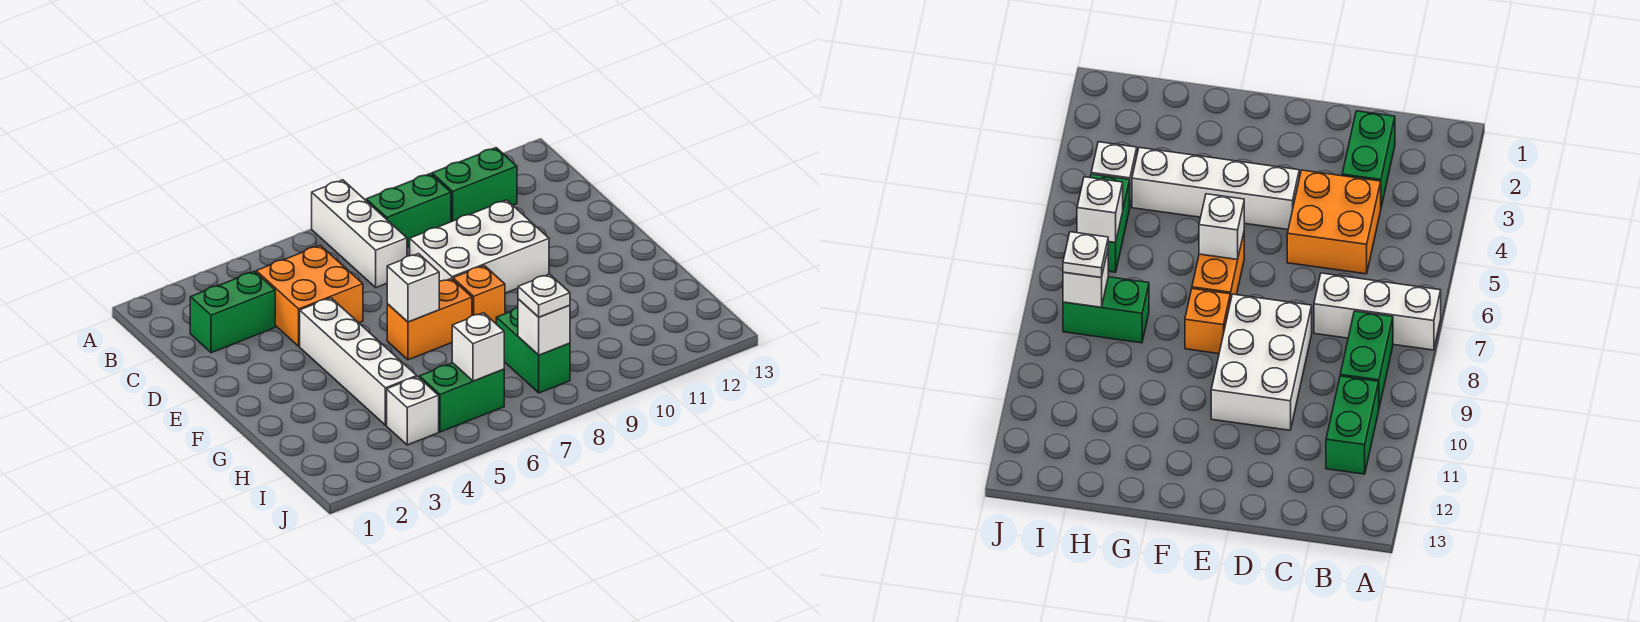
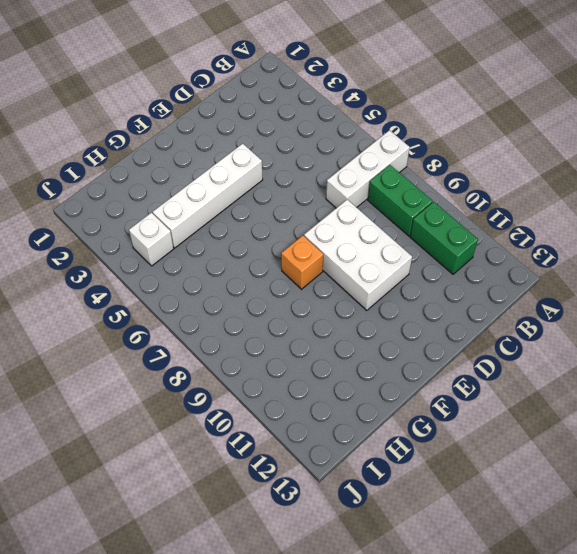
none -> green 1x2 brick [190,271,275,353]
none -> orange 2x2 brick [256,245,363,346]
none -> orange 1x2 brick [387,278,472,360]

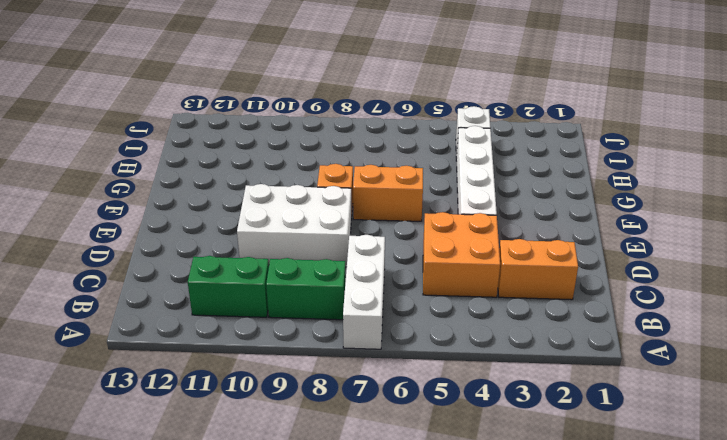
orange 1x2 brick [498,239,578,300] -> green 1x2 brick [190,271,275,353]
none -> green 1x2 brick [496,307,570,393]
none -> green 1x2 brick [419,363,504,432]
none -> white 1x1 brick [387,254,439,322]

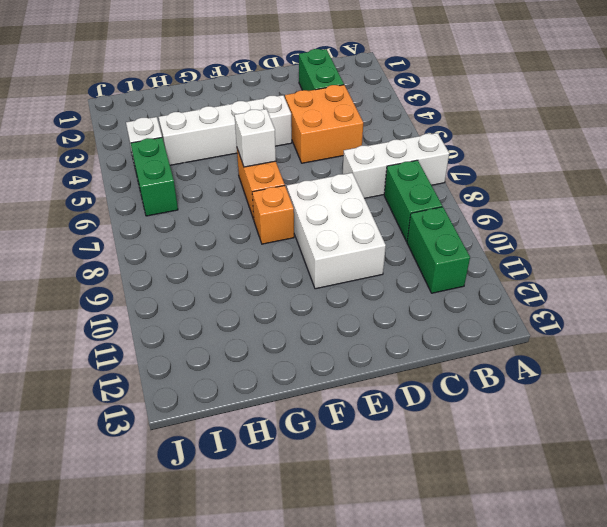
none -> green 1x2 brick [496,307,570,393]
none -> white 1x1 brick [452,313,504,381]
none -> white 1x1 brick [518,299,570,355]

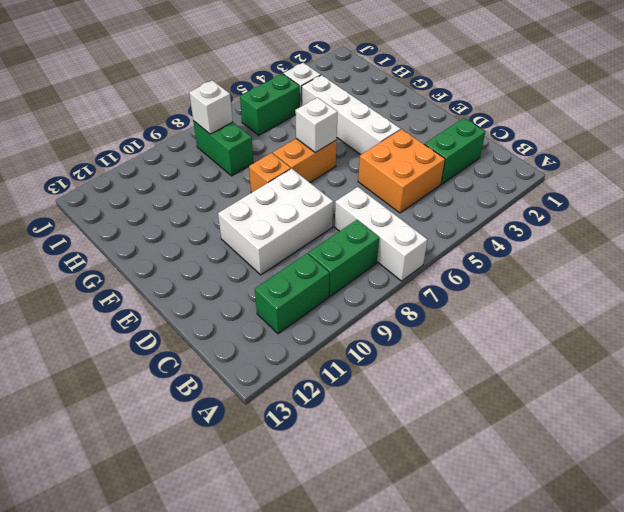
none -> white 1x1 brick [452,313,504,381]
none -> white 1x1 plate [518,274,570,317]

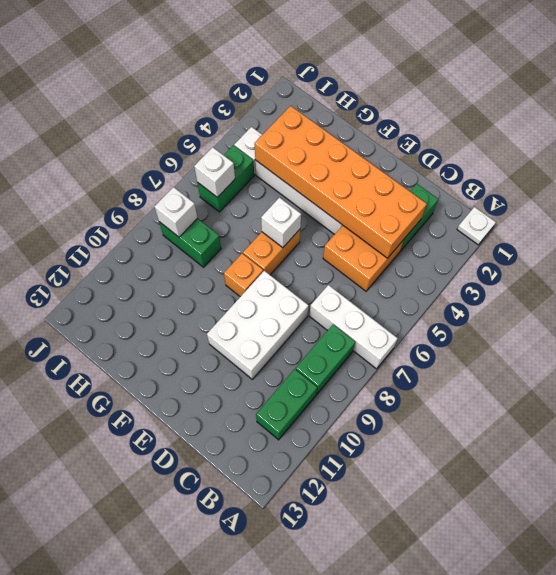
white 1x1 plate [457,207,496,245] -> white 1x1 plate moved to [518,274,570,317]
orange 2x6 brick [255,106,427,258] -> none

